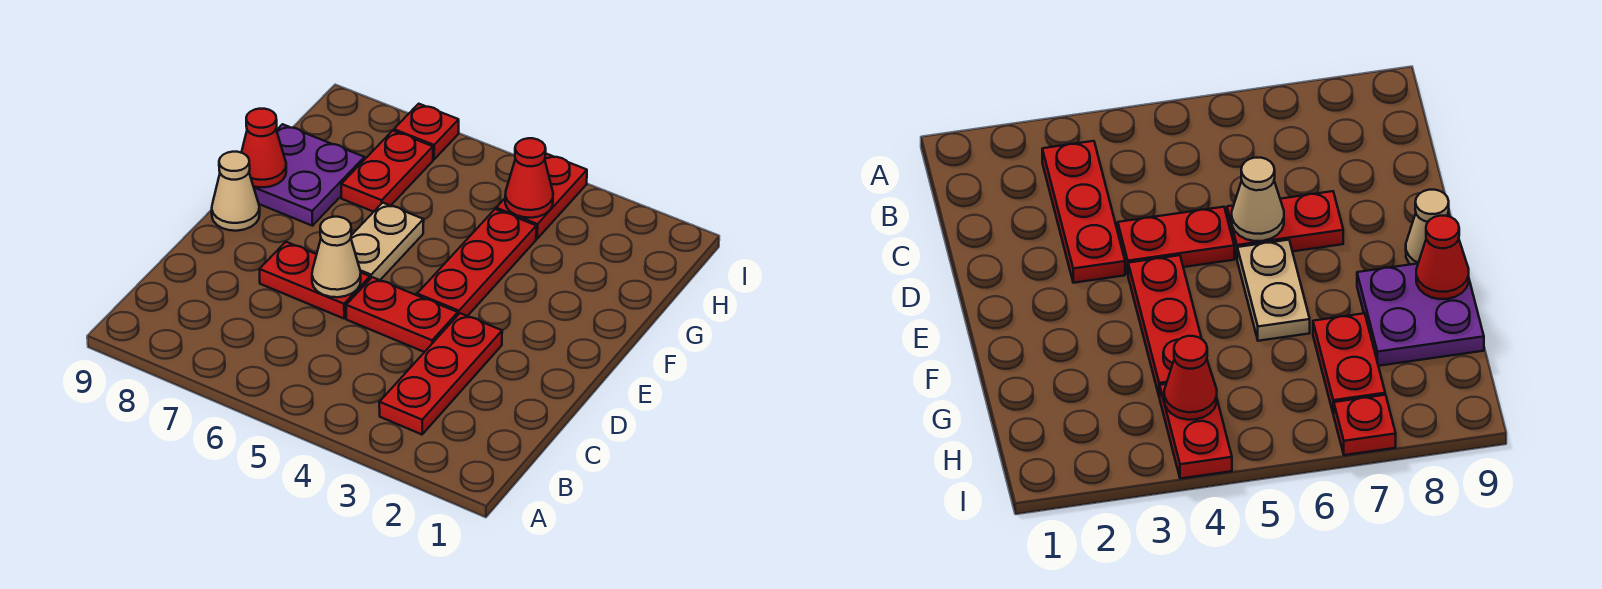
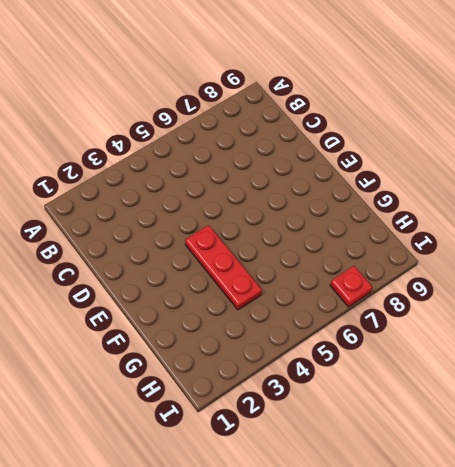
none -> red 1x3 plate [379,313,502,434]
none -> red 1x2 plate [346,277,458,352]
none -> red 1x2 plate [260,242,370,318]

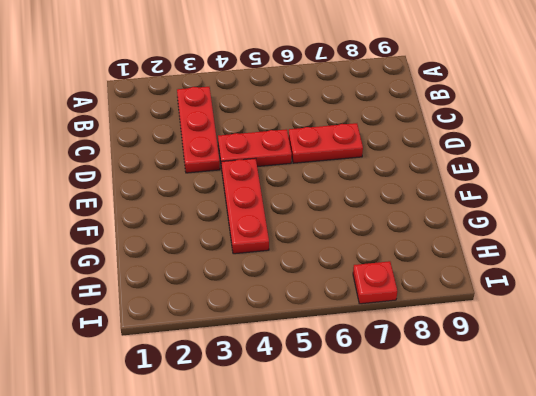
none -> tan 1x2 plate [351,203,424,280]
none -> tan 1x1 cone [212,152,260,231]
none -> purple 2x2 plate [254,124,364,226]

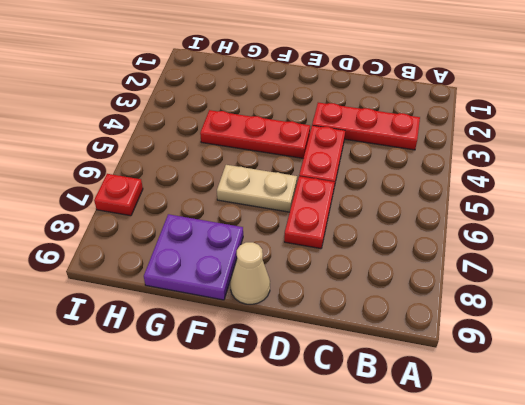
none -> red 1x2 plate [341,131,433,212]
none -> red 1x2 plate [496,154,587,239]
none -> tan 1x1 cone [312,217,361,297]

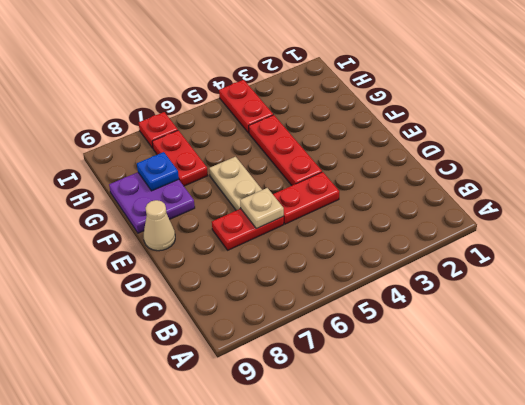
tan 1x1 plate [240,188,284,229] -> tan 1x1 cone [312,217,361,297]
blue 1x1 plate [137,152,179,191] -> none
none -> red 1x3 plate [379,313,502,434]
none -> red 1x1 cone [241,109,286,187]
none -> red 1x1 cone [505,138,553,218]

